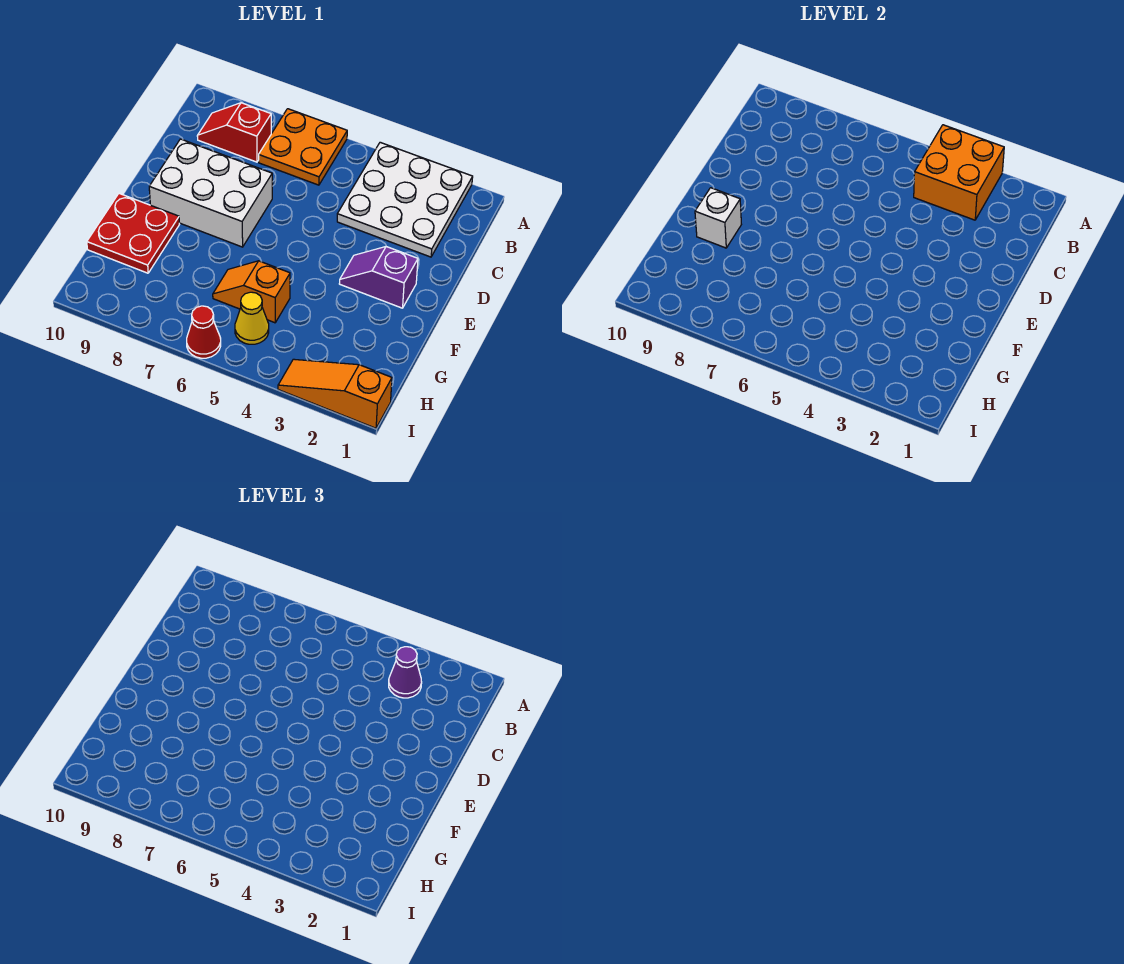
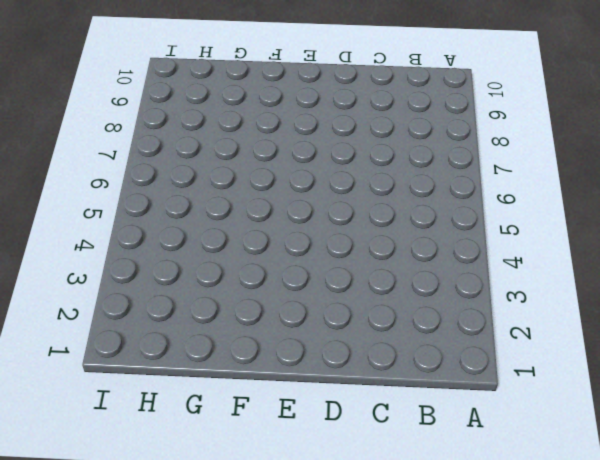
none -> white 3x3 plate [337,142,473,257]
none -> orange 2x2 plate [259,109,347,185]
none -> red 1x2 slope [197,103,271,162]

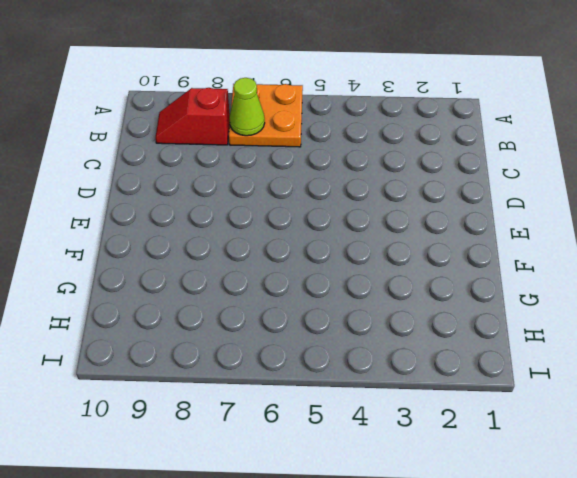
lime 1x1 cone [229,78,265,136] -> none
none -> white 3x3 plate [337,142,473,257]
none -> white 2x3 brick [149,139,272,247]
none -> purple 1x2 slope [339,247,418,308]

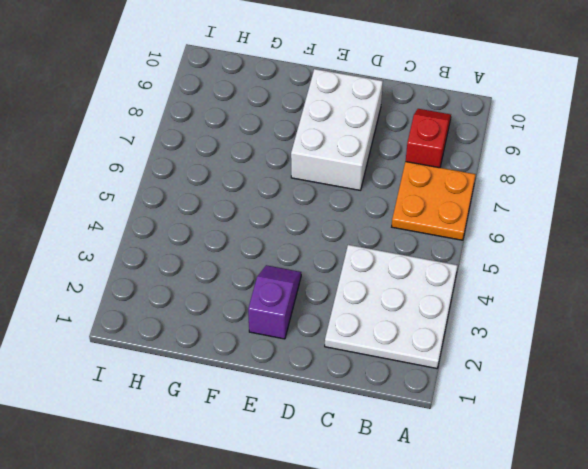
none -> red 2x2 plate [87,194,179,273]
none -> orange 1x2 slope [213,261,290,323]
none -> yellow 1x1 cone [235,292,269,344]

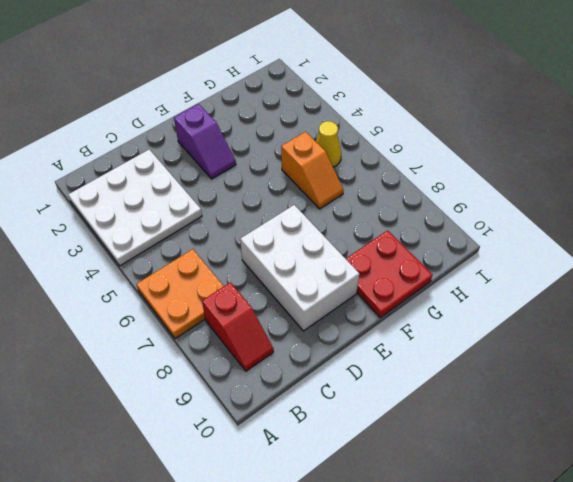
none -> orange 1x3 slope [278,359,392,428]
none -> red 1x1 cone [187,306,221,358]
none -> orange 2x2 brick [914,125,1004,220]

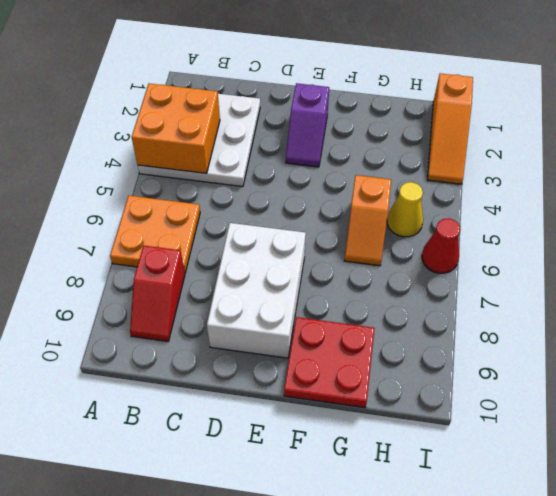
none -> white 1x1 brick [695,188,741,248]
none -> purple 1x1 cone [389,647,422,698]

